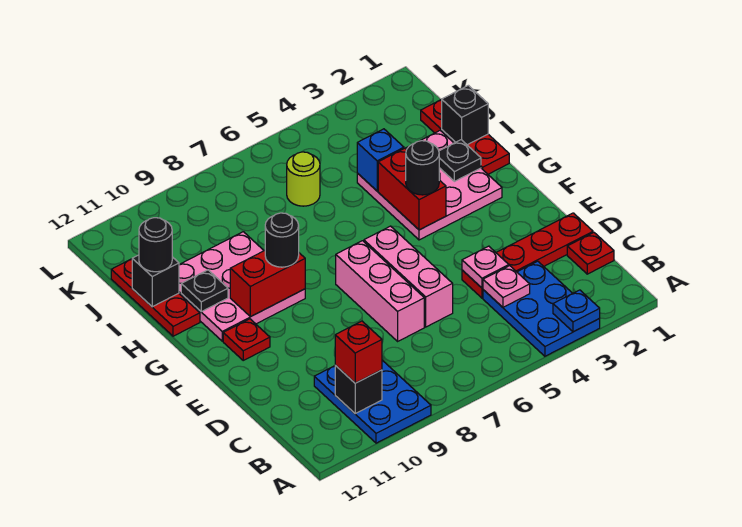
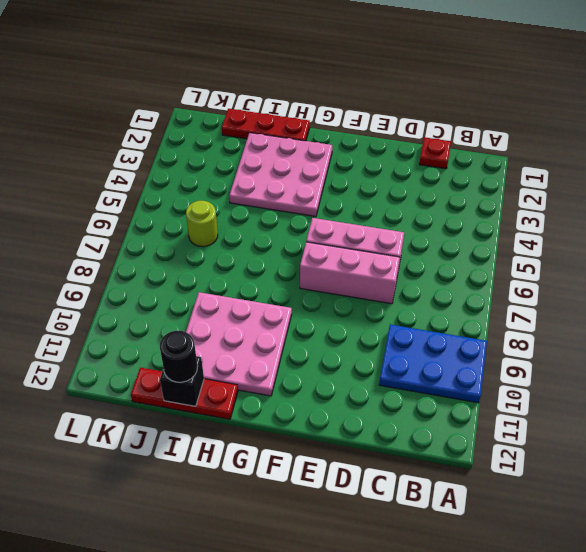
none -> blue 2x3 plate [483,261,600,356]
none -> red 1x4 plate [462,213,593,298]
none -> red 1x1 plate [223,319,270,360]

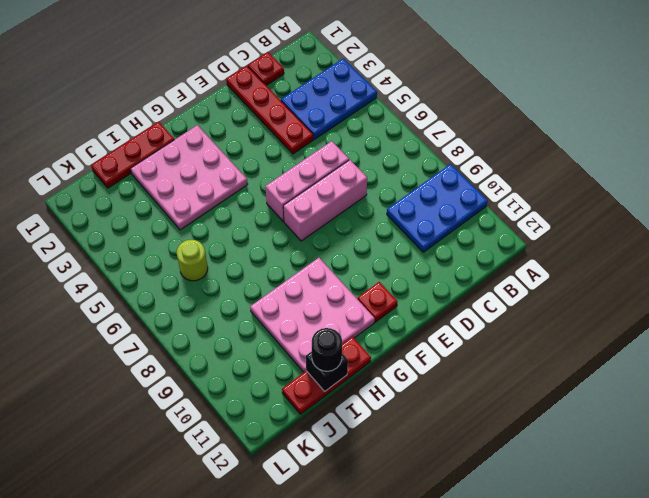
none -> blue 1x1 plate [553,290,600,332]
none -> black 1x1 brick [335,365,382,413]
none -> pink 1x1 plate [483,266,530,307]

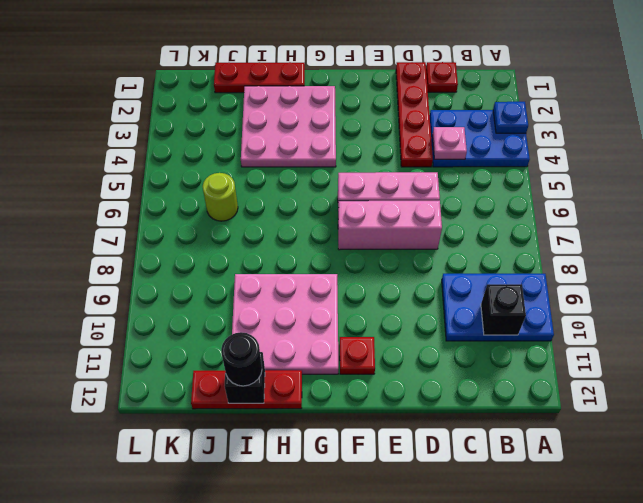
none -> pink 1x1 plate [462,246,509,288]
none -> red 1x2 brick [378,148,446,230]
none -> red 1x2 brick [230,251,305,317]

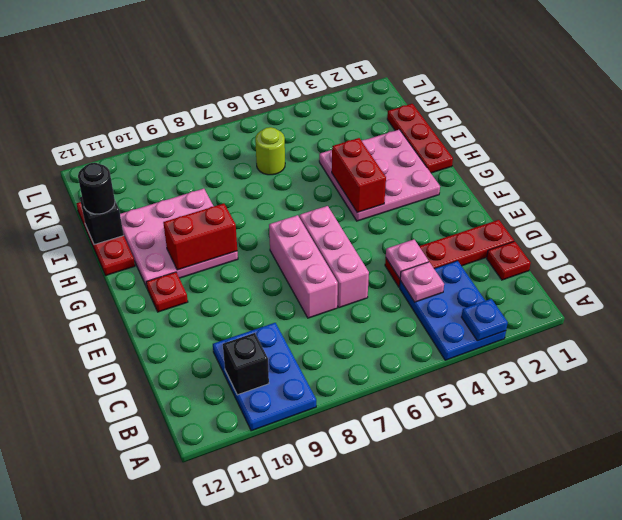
none -> black 1x1 plate [439,140,481,181]
none -> black 1x1 plate [181,270,228,312]
none -> black 1x1 brick [442,85,488,145]

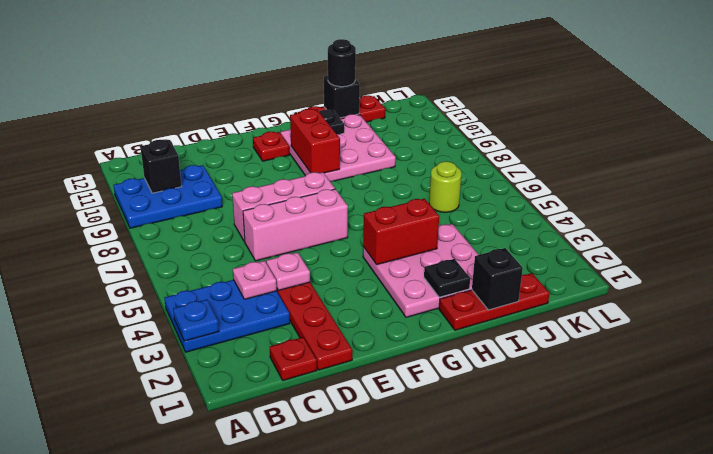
none -> blue 1x1 brick [357,129,404,191]
none -> red 1x1 brick [335,321,382,383]
none -> black 1x1 round brick [406,141,439,195]

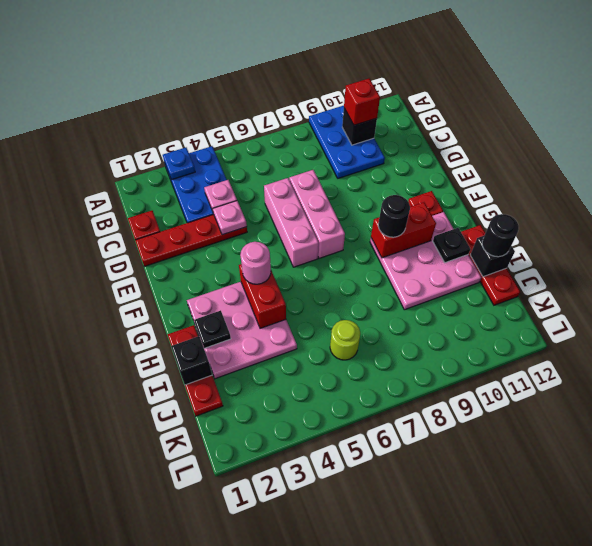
pink 1x1 round brick [240,242,271,284] -> black 1x1 round brick [406,141,439,195]
none -> blue 1x1 brick [357,129,404,191]

